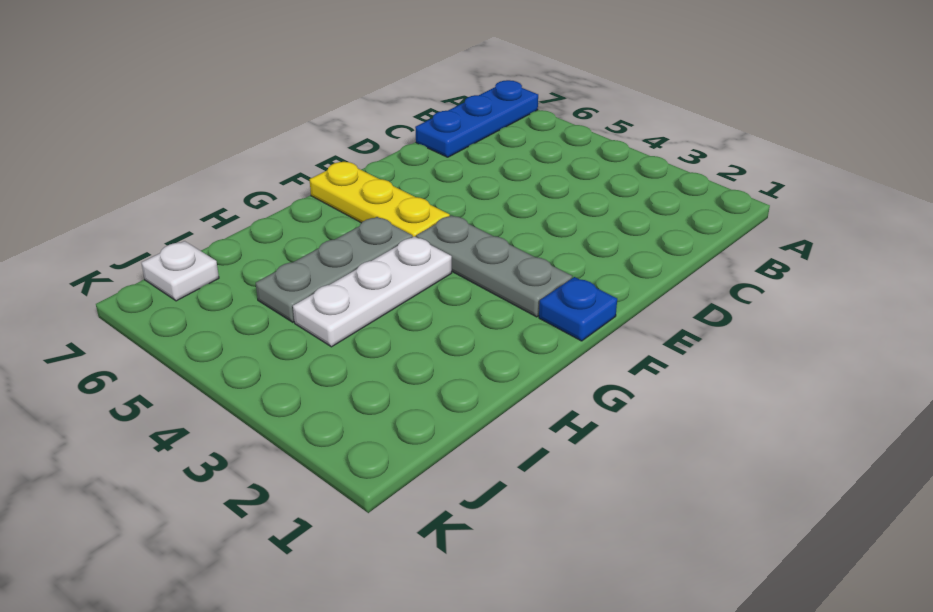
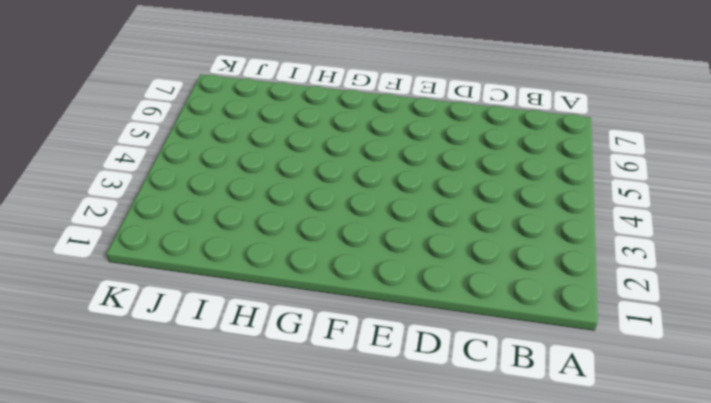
none -> blue 1x3 plate [415,80,538,157]
none -> blue 1x1 plate [539,277,617,341]

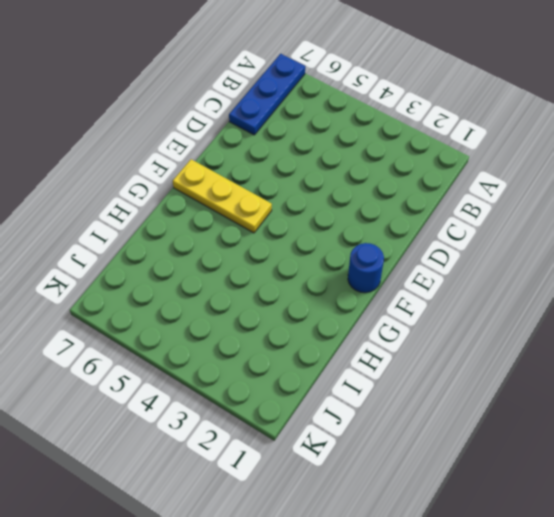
blue 1x1 round brick [348,243,384,293] -> blue 1x1 plate [539,277,617,341]
none -> grey 1x3 plate [416,215,572,317]
none -> white 1x3 plate [293,236,452,347]

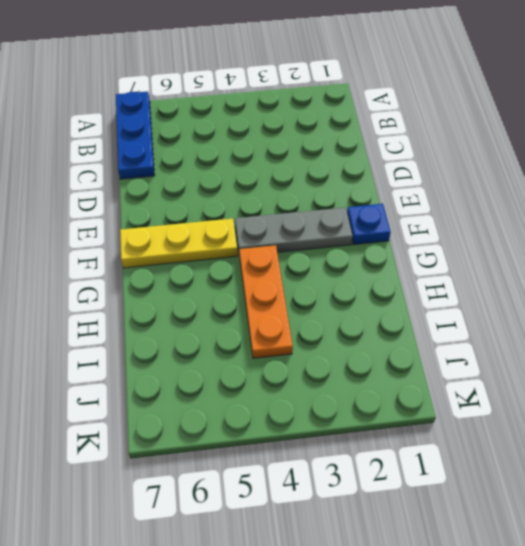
orange 1x3 plate [239,245,293,358] -> white 1x3 plate [293,236,452,347]
none -> grey 1x3 plate [256,217,413,322]
none -> white 1x1 plate [142,241,219,301]

